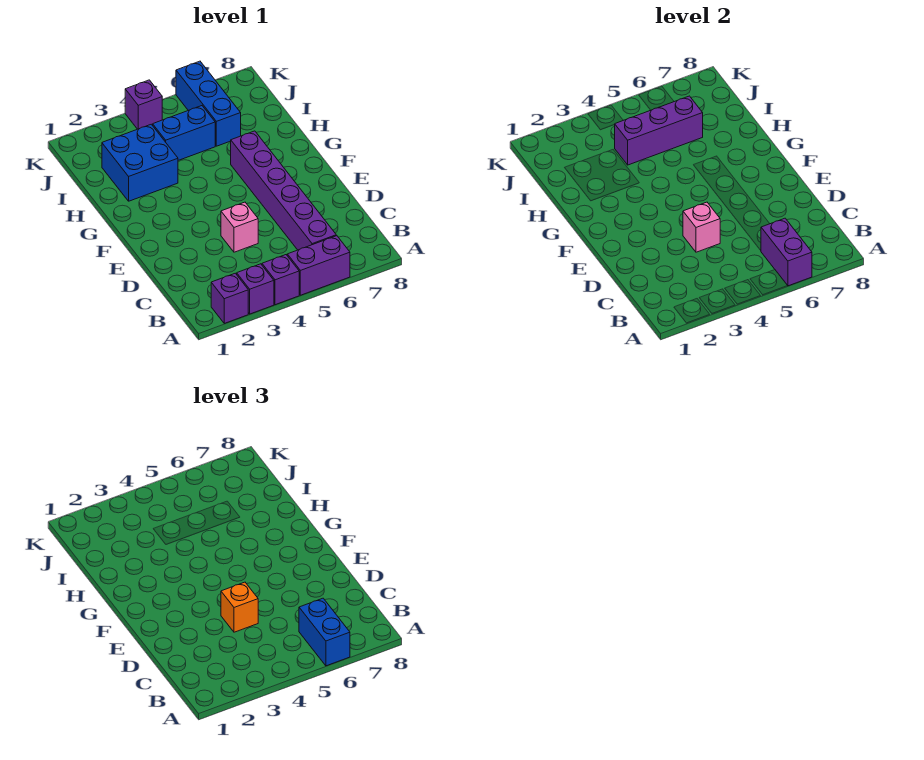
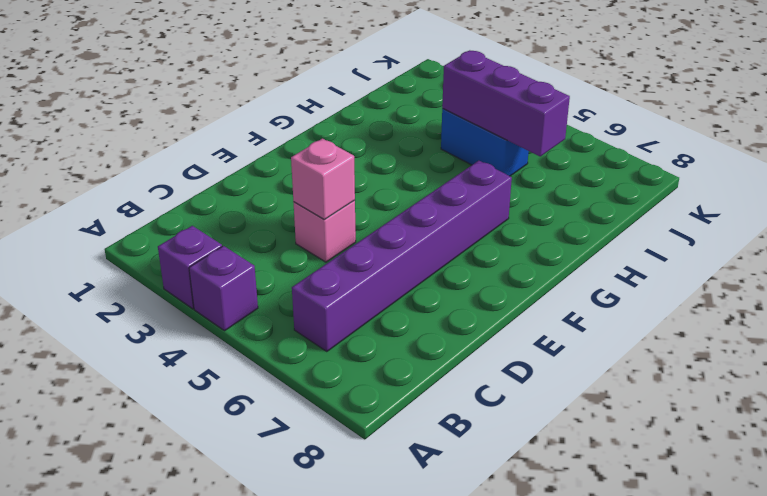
none -> purple 1x1 brick [211,273,248,323]
none -> purple 1x2 brick [287,236,350,295]
none -> blue 2x2 brick [102,124,178,201]

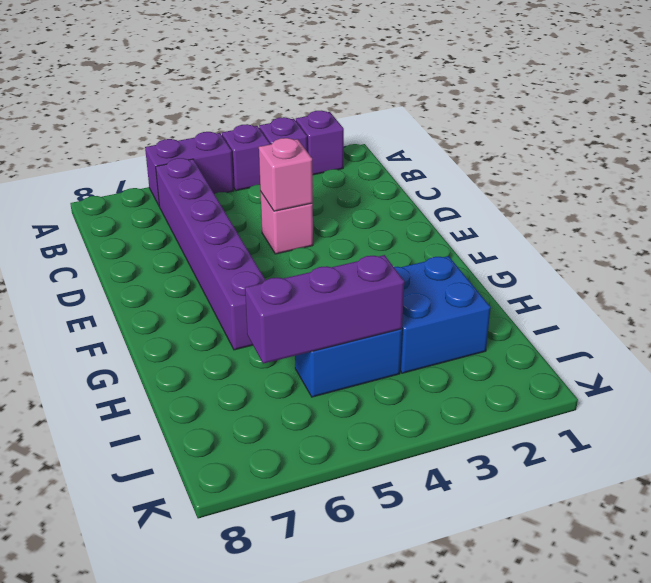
none -> blue 1x3 brick [176,61,241,146]
none -> purple 1x1 brick [125,80,162,129]
none -> purple 1x2 brick [761,218,812,286]

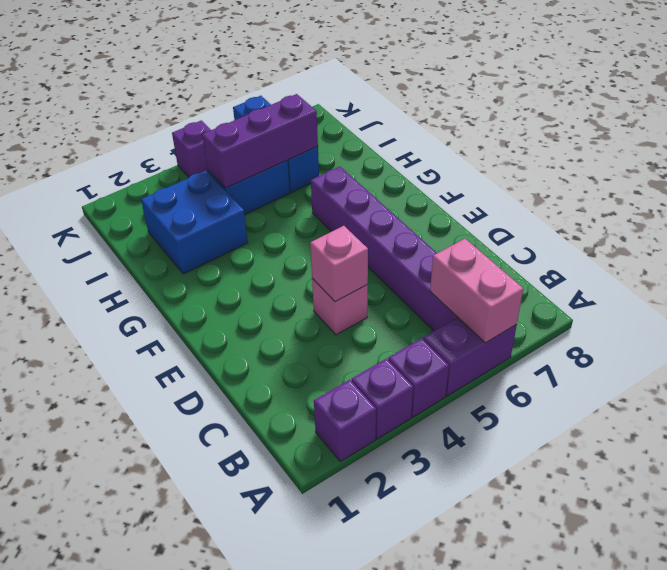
pink 1x2 brick [430,239,523,343] -> purple 1x2 brick [761,218,812,286]
none -> blue 1x2 brick [299,598,350,666]
none -> orange 1x1 brick [221,582,258,632]

